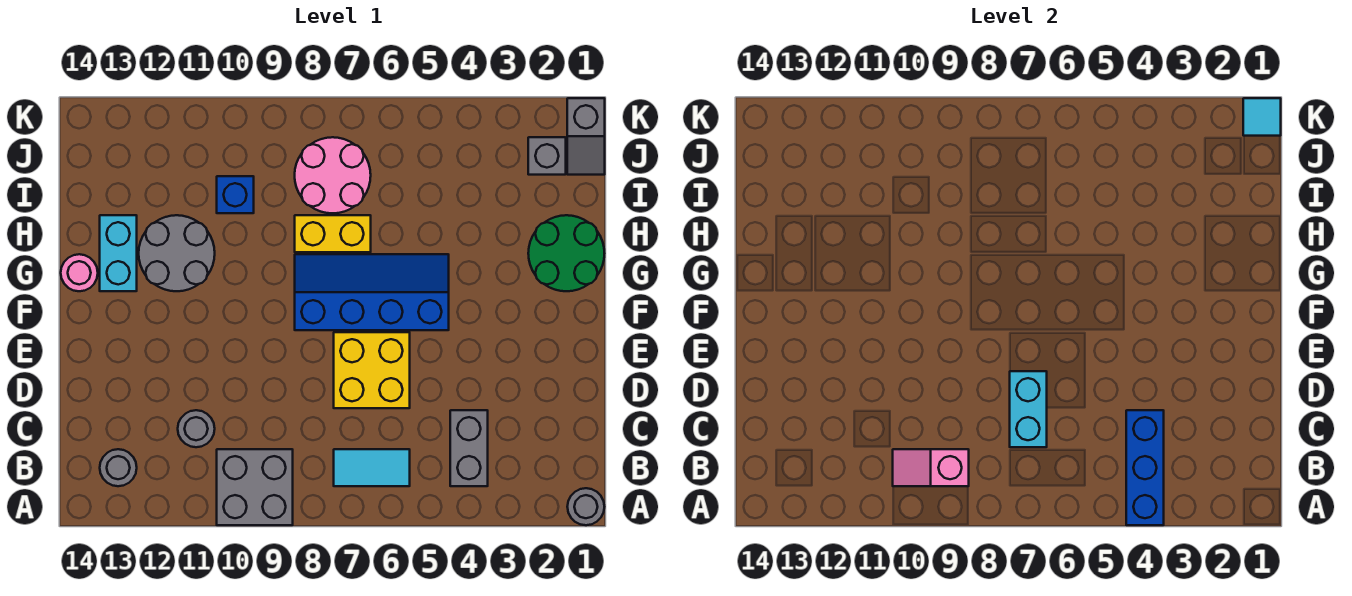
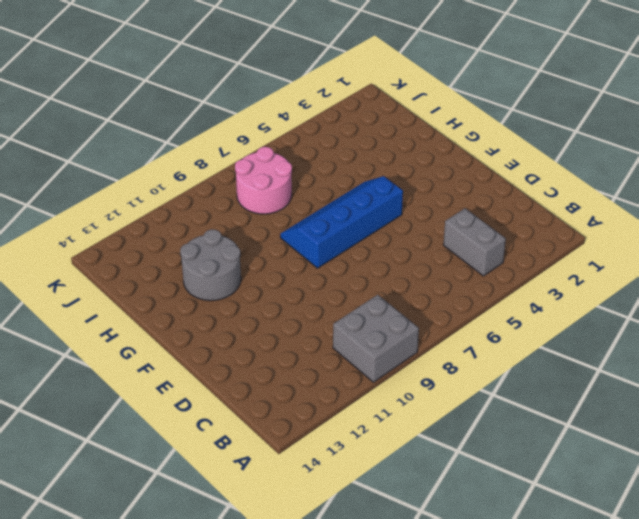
none -> grey 1x1 round brick [567,488,604,525]
none -> cyan 1x2 tile [334,449,410,486]
none -> grey 1x1 round brick [100,449,137,486]

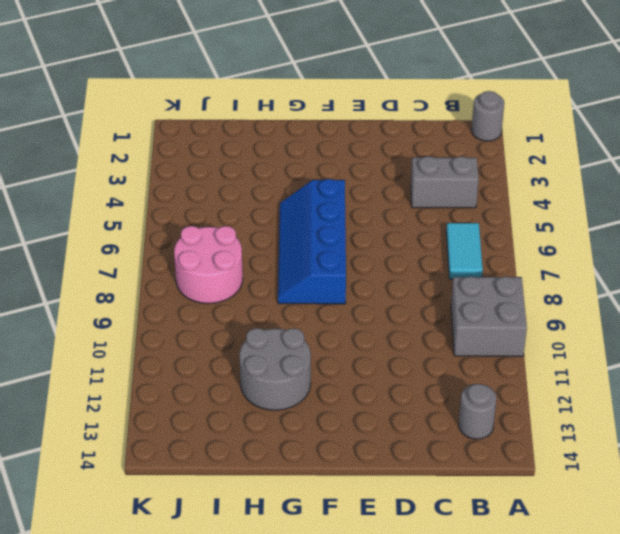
none -> grey 1x1 round brick [178,410,215,447]
none -> yellow 2x2 brick [334,332,410,408]
none -> green 2x2 round brick [528,215,604,291]

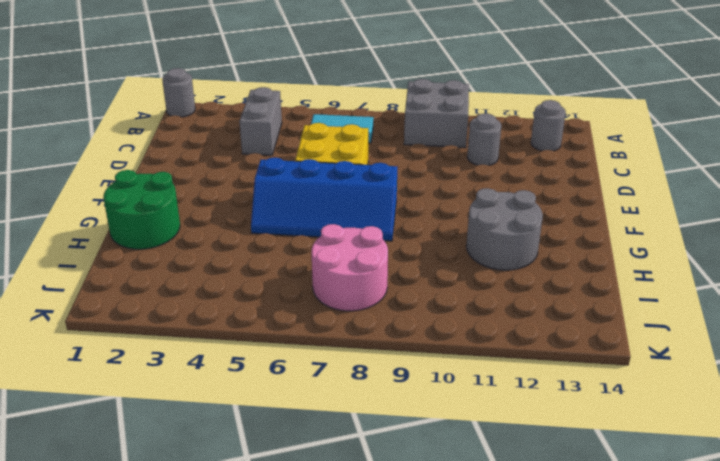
none -> cyan 1x2 brick [100,215,137,291]
none -> pink 1x1 round brick [61,254,98,291]
none -> yellow 1x2 brick [295,215,371,252]

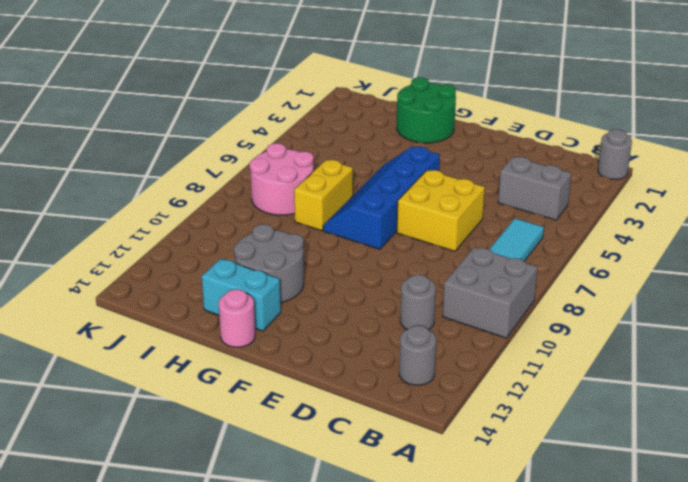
none -> blue 1x1 brick [217,176,254,213]
none -> grey 1x2 slope [567,98,605,175]
none -> grey 1x1 brick [528,137,566,175]

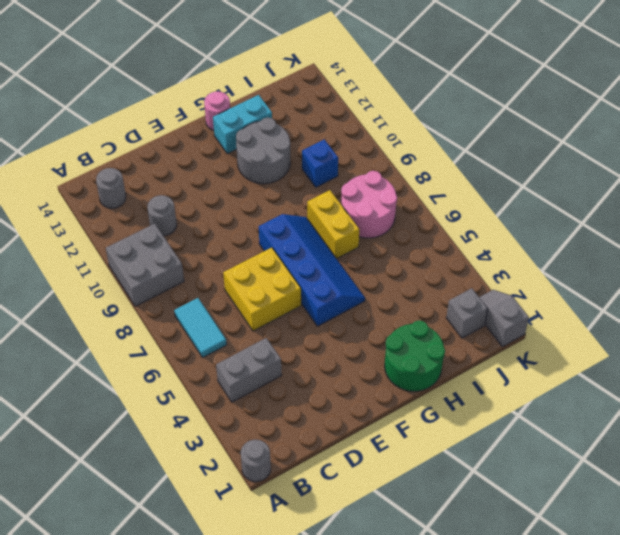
grey 1x2 slope [479,290,529,347] -> grey 1x2 slope turned to [567,98,605,175]
none -> blue 1x3 brick [1126,410,1164,525]
none -> pink 1x2 slope [893,449,969,486]
none -> cyan 1x2 brick [1010,371,1047,447]

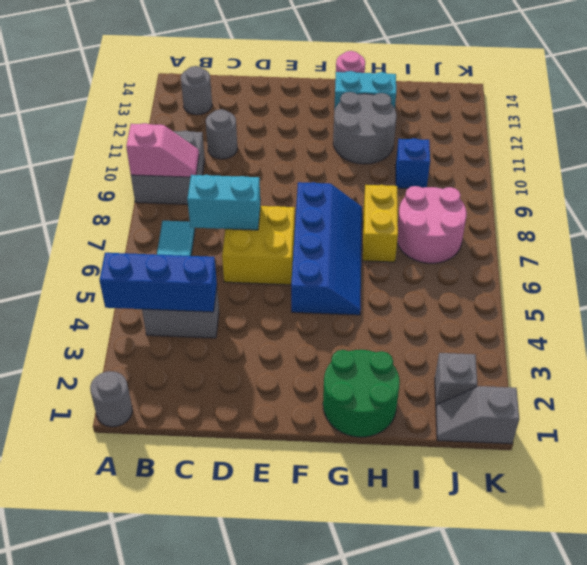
pink 1x2 slope [126,123,199,177] -> pink 1x2 slope turned to [893,449,969,486]
none -> cyan 1x1 tile [1243,98,1281,136]

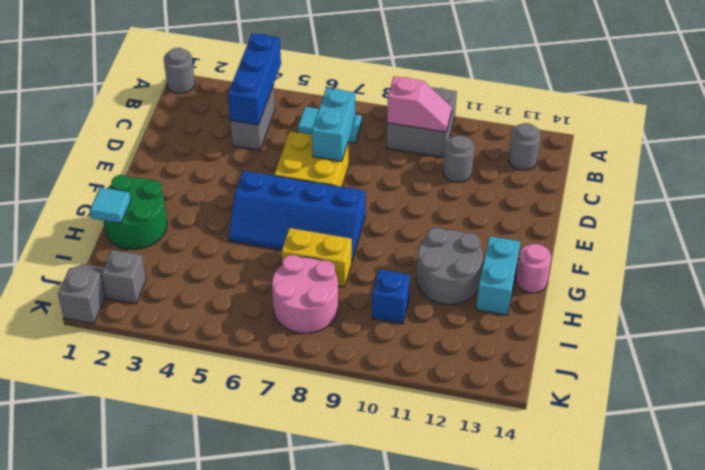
cyan 1x1 tile [90,187,131,223] -> cyan 1x1 tile moved to [1243,98,1281,136]

